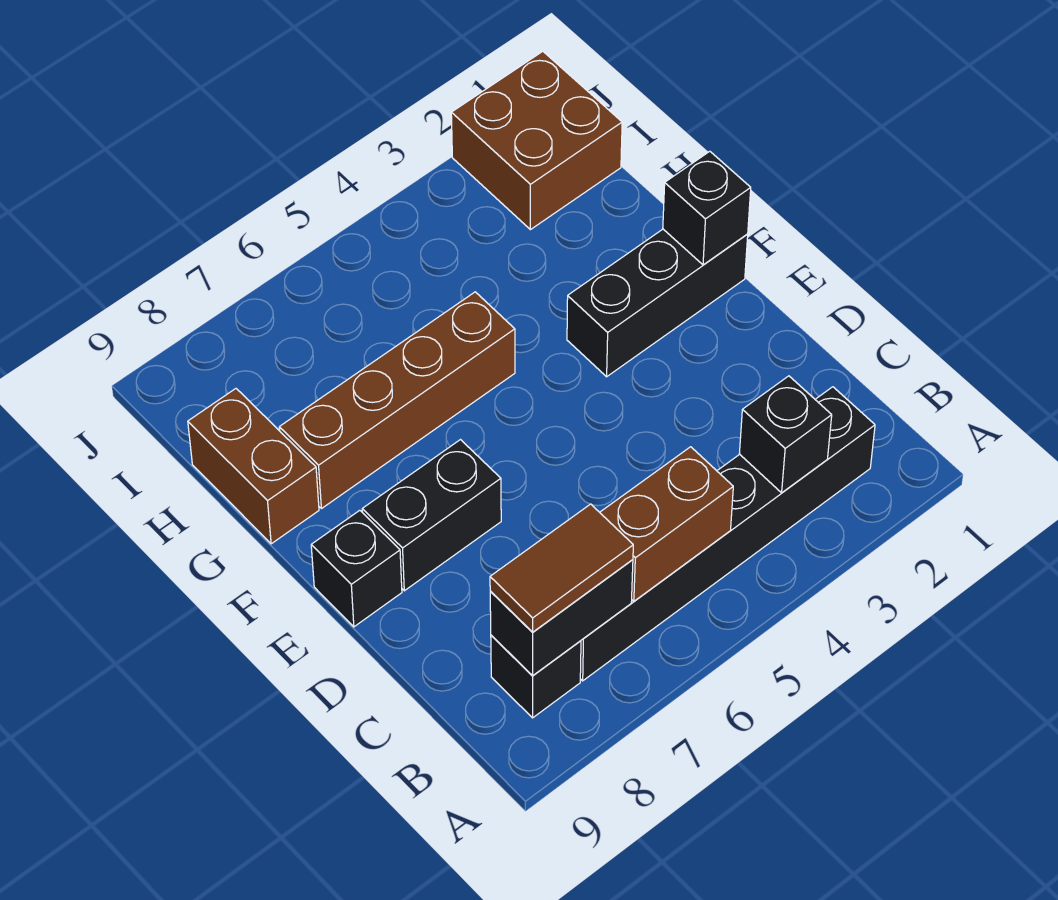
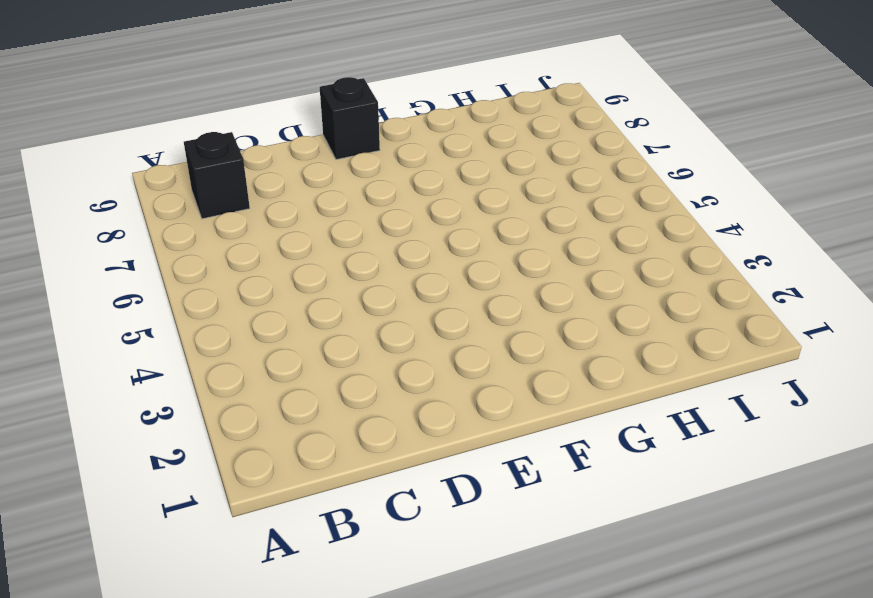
none -> black 1x6 brick [580,387,875,681]
none -> black 1x2 brick [362,440,501,591]
none -> black 1x3 brick [567,229,748,377]

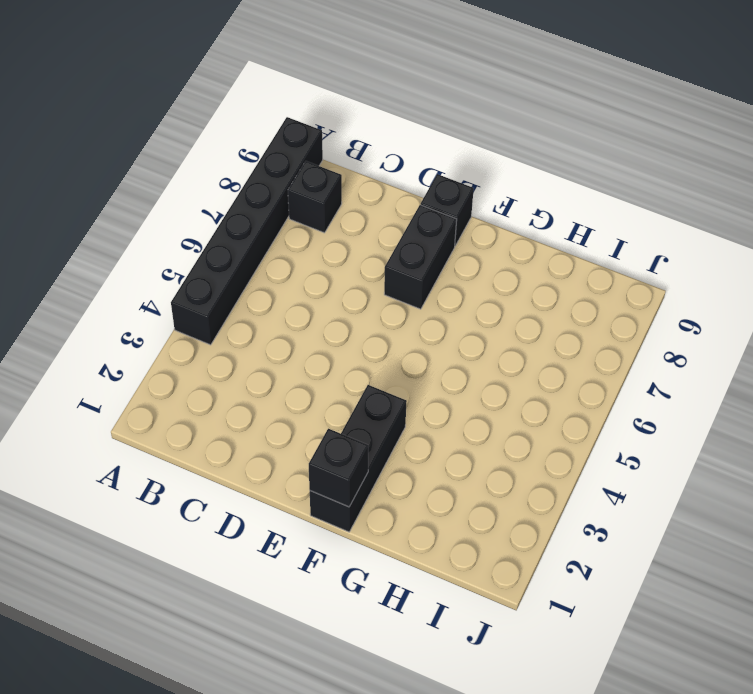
black 1x6 brick [171,117,323,345] -> black 1x6 brick moved to [580,387,875,681]
none -> brown 1x4 brick [279,292,515,509]
none -> brown 1x2 brick [188,389,319,544]
none -> brown 2x2 brick [451,51,622,230]

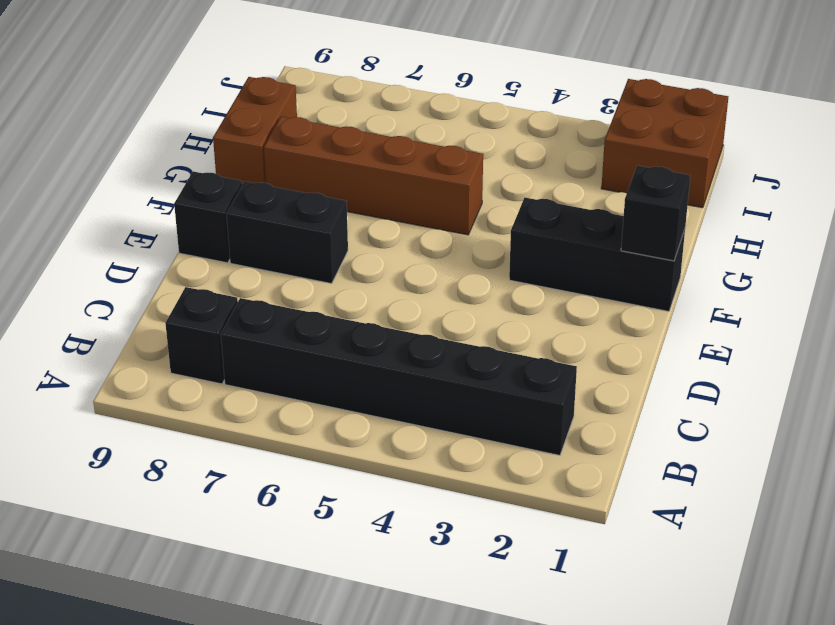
none -> black 1x1 brick [739,376,832,493]
none -> brown 1x2 brick [600,447,733,601]
none -> black 1x2 brick [490,560,633,675]

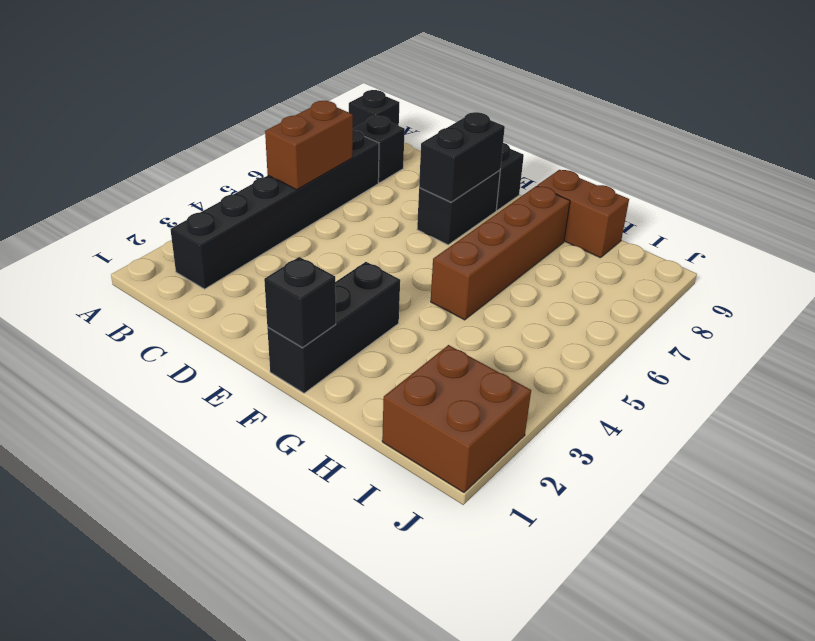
black 1x1 brick [349,90,399,129] -> black 1x1 brick moved to [739,376,832,493]
black 1x2 brick [419,112,505,202] -> black 1x2 brick moved to [490,560,633,675]
none -> brown 1x2 tile [490,504,633,632]

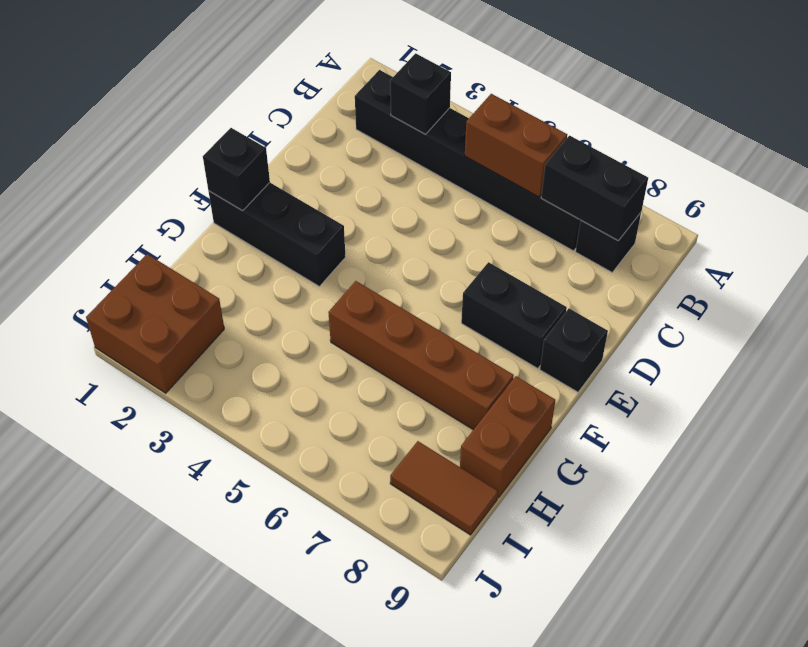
brown 1x2 tile [390,441,498,535] -> brown 1x2 tile moved to [490,504,633,632]

